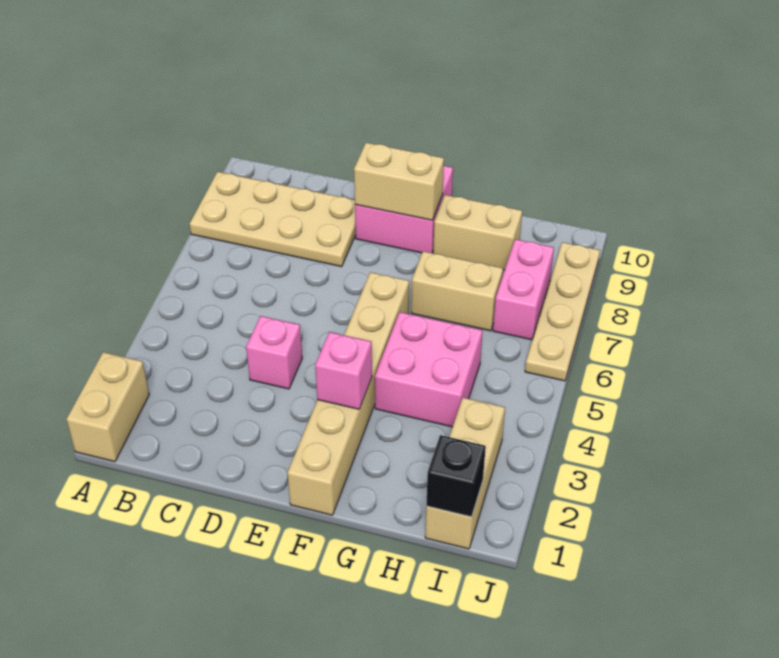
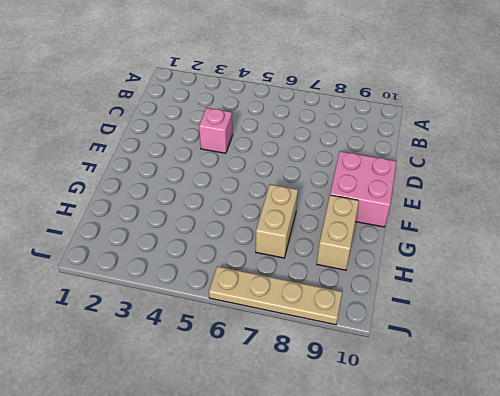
none -> tan 1x2 brick [67,352,149,462]
none -> tan 2x4 plate [190,172,356,267]
none -> tan 1x6 brick [287,272,409,515]

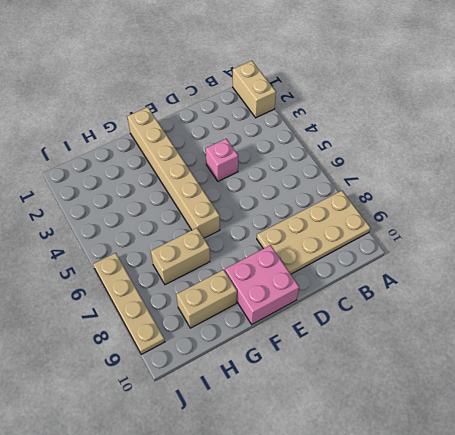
none -> pink 2x2 brick [375,312,483,427]
none -> tan 1x3 brick [425,398,505,549]
none -> pink 1x2 brick [493,239,554,340]

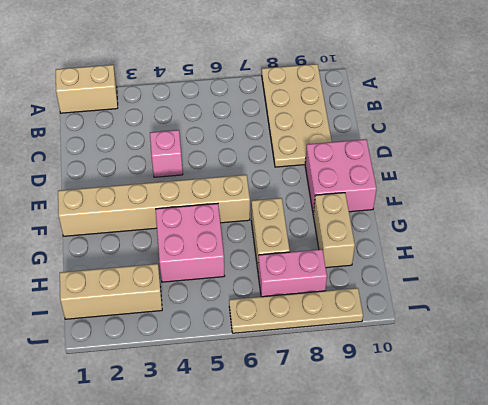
none -> tan 1x2 brick [354,143,444,220]
none -> pink 1x1 brick [315,332,372,409]
none -> black 1x1 brick [426,435,486,517]

